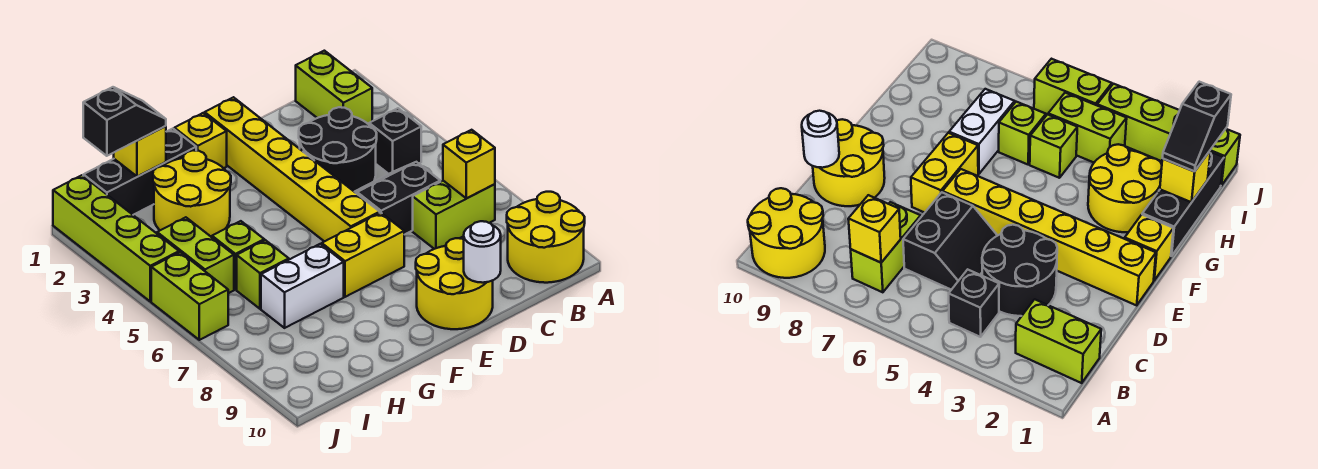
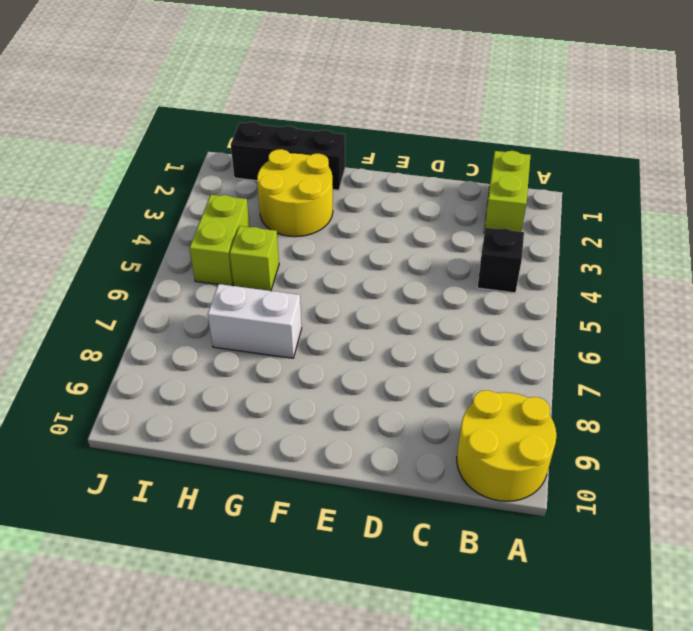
none -> lime 1x2 brick [413,181,495,249]
none -> black 2x2 round brick [299,107,377,192]
none -> black 2x2 slope [355,162,440,235]

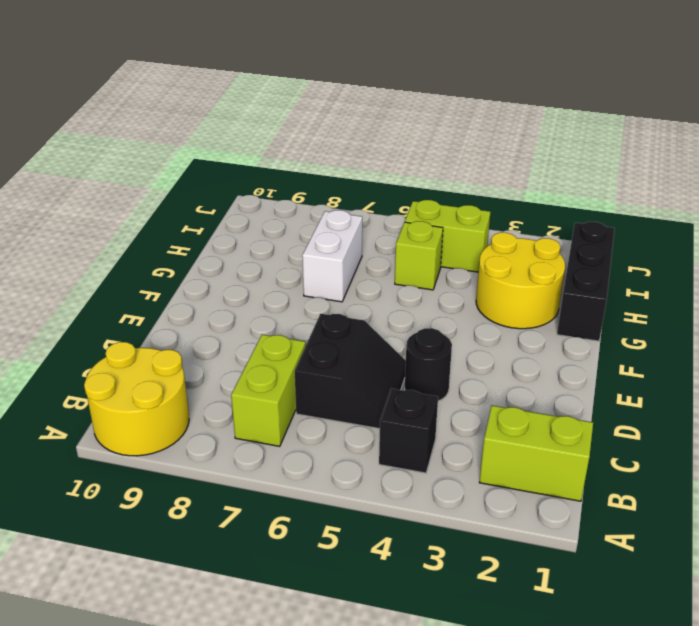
black 1x1 round brick [405,328,452,401] -> black 2x2 round brick [299,107,377,192]
none -> yellow 2x2 round brick [416,238,493,329]
none -> yellow 1x6 brick [205,97,380,242]
none -> yellow 1x2 brick [322,213,404,297]

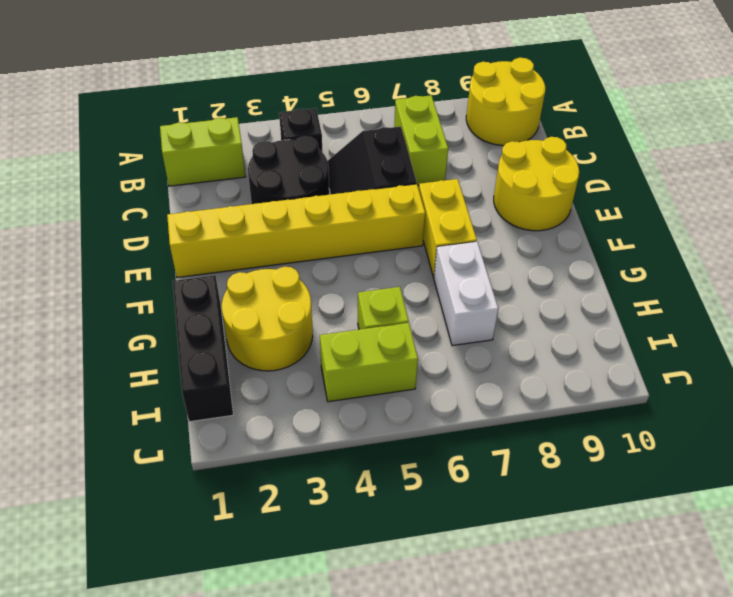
none -> yellow 1x1 brick [174,113,227,168]
none -> lime 1x1 brick [237,240,289,309]
none -> lime 1x4 brick [53,175,179,301]

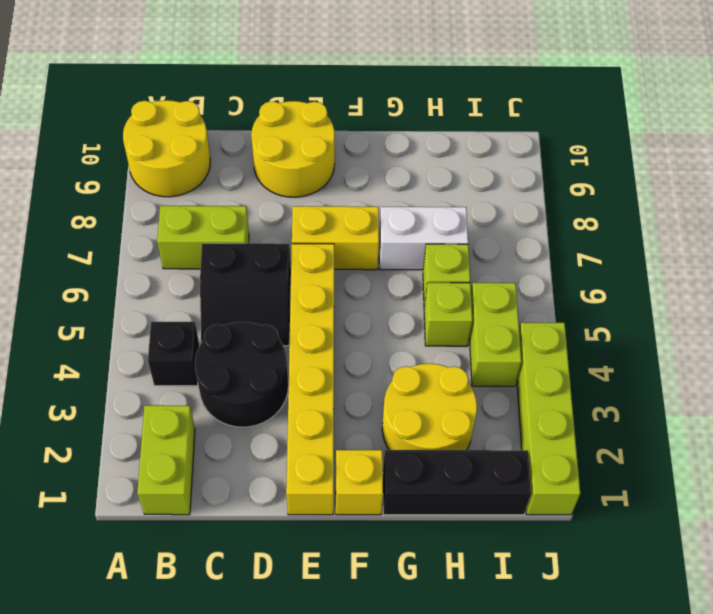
none -> lime 1x2 brick [151,252,228,340]
none -> yellow 1x1 brick [443,130,495,198]
none -> white 1x1 round brick [464,221,501,283]

